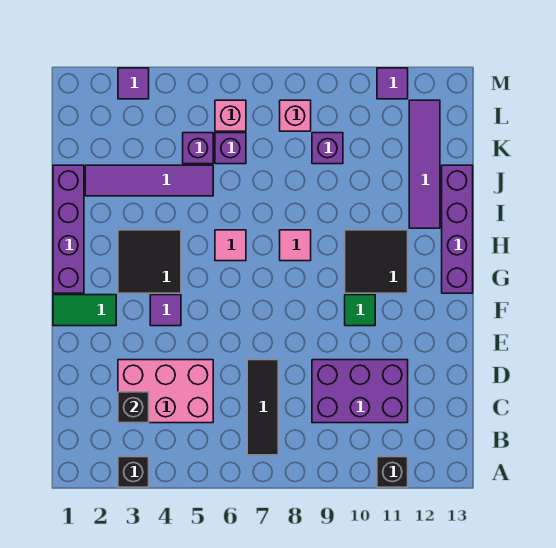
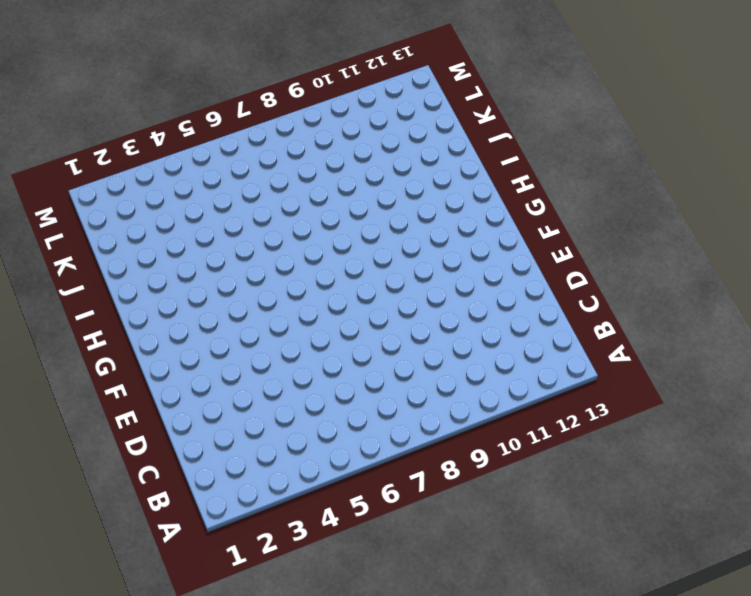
none -> black 1x1 brick [118,457,149,487]
none -> black 1x1 brick [377,457,408,487]
none -> black 1x3 tile [247,360,278,455]

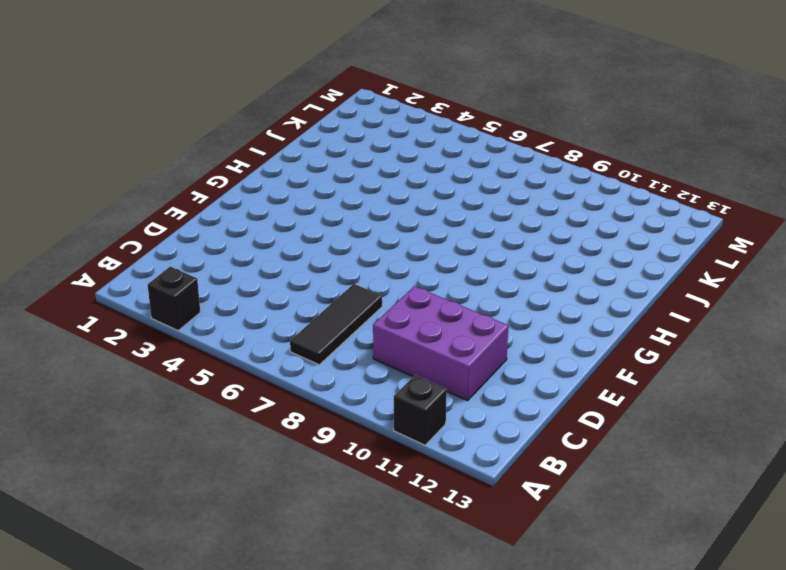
none -> pink 2x3 brick [118,360,213,423]
none -> green 1x2 tile [53,295,116,326]
none -> purple 1x1 tile [150,295,181,326]

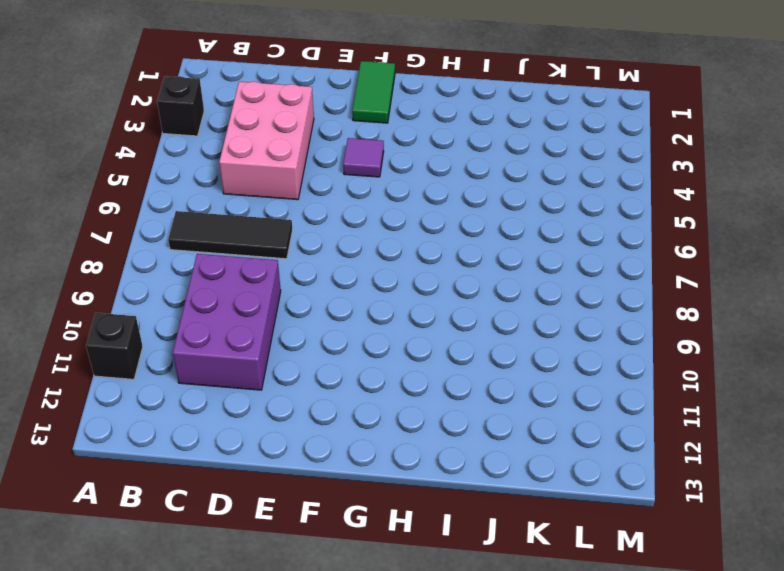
none -> green 1x1 tile [345,295,375,326]
none -> purple 1x4 brick [53,165,84,293]
none -> black 2x2 tile [118,230,181,293]

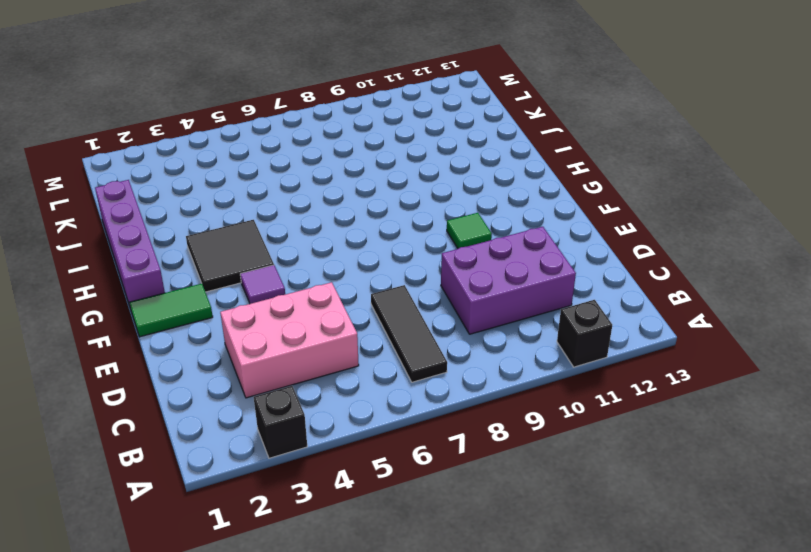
none -> black 2x2 tile [345,230,408,293]
none -> purple 1x4 brick [442,165,473,293]
none -> pink 1x1 tile [215,230,246,261]

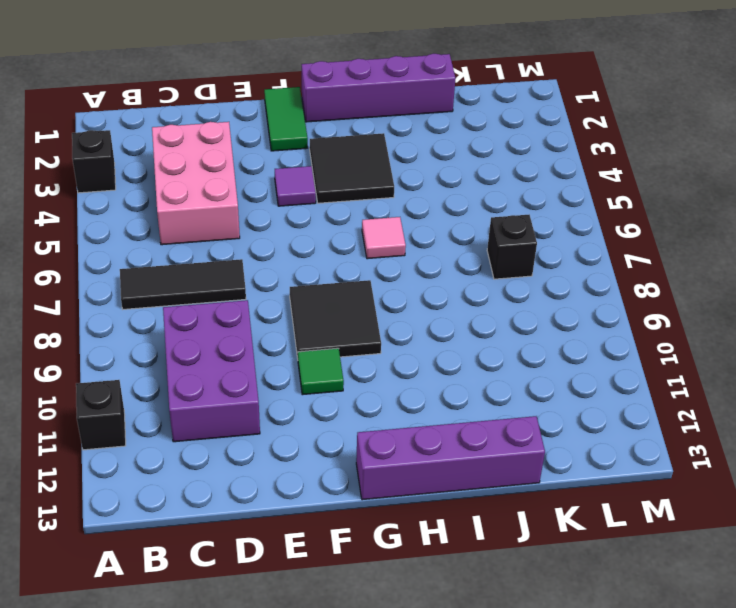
black 2x2 tile [290,280,381,358] -> black 2x2 tile moved to [345,230,408,293]
black 1x1 brick [487,215,537,279] -> black 1x1 brick moved to [118,392,149,423]
none -> pink 1x1 tile [280,230,311,261]
none -> purple 1x4 tile [409,100,440,228]
none -> purple 1x4 tile [85,165,213,196]

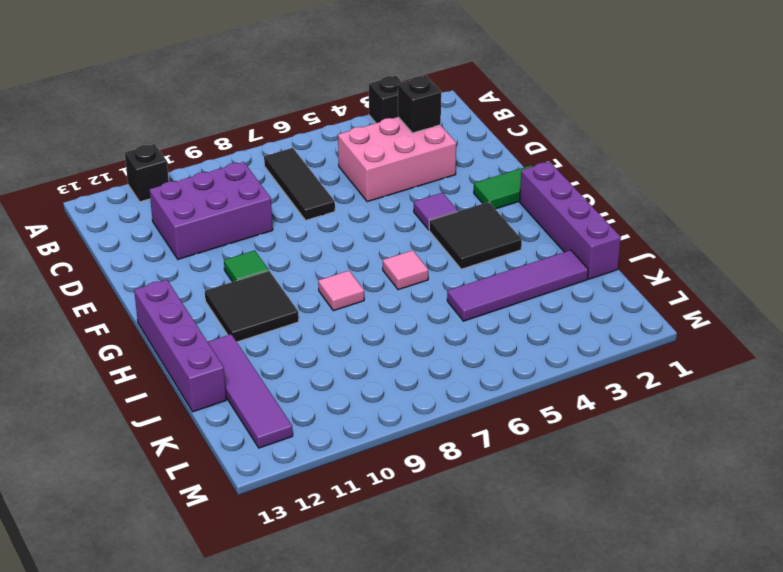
none -> purple 1x1 brick [183,133,213,164]
none -> purple 1x1 brick [215,133,246,164]
none -> purple 1x1 brick [312,133,343,164]

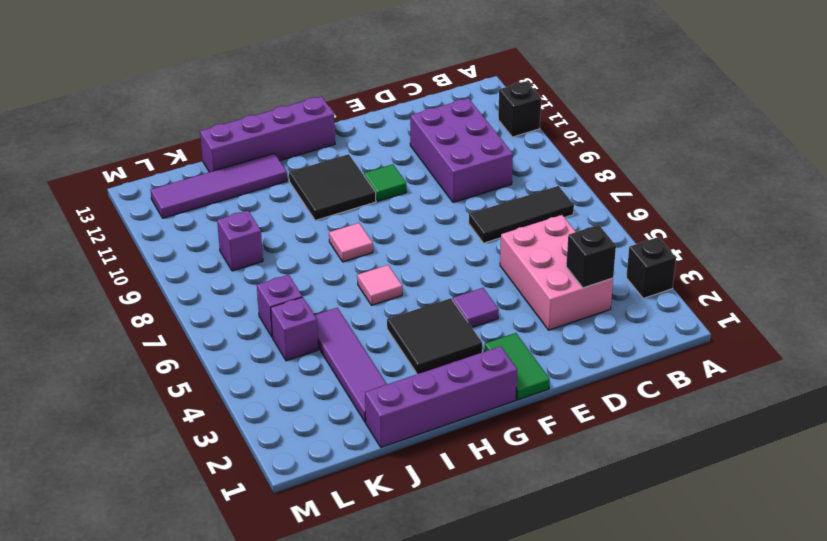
none -> pink 1x1 brick [215,100,246,131]
none -> pink 1x1 brick [280,100,311,131]
none -> purple 1x1 tile [118,68,149,99]

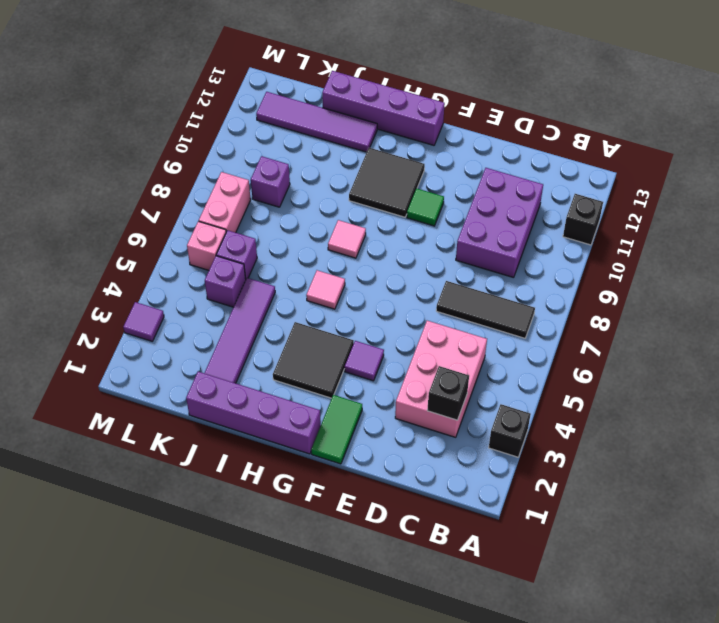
pink 1x2 brick [199,172,251,233] -> pink 1x1 brick [280,100,311,131]
none -> purple 1x1 tile [377,68,408,99]

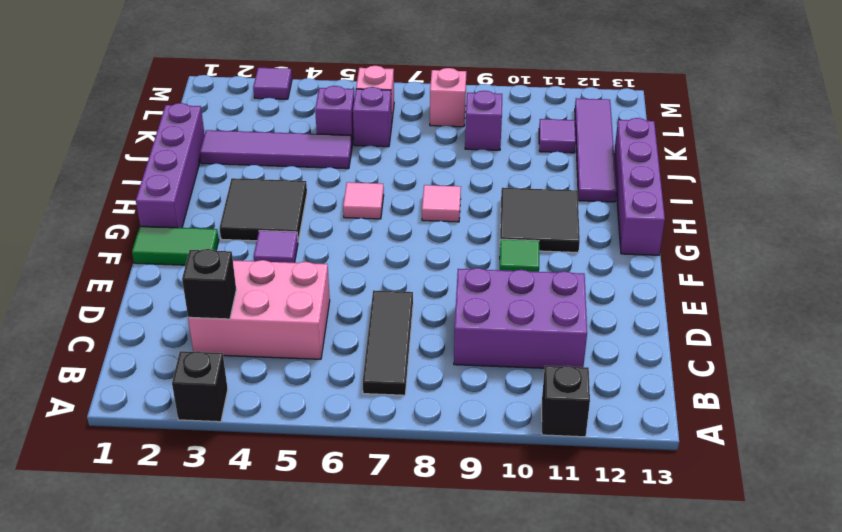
purple 1x1 tile [539,119,576,153] -> purple 1x1 tile moved to [377,68,408,99]

